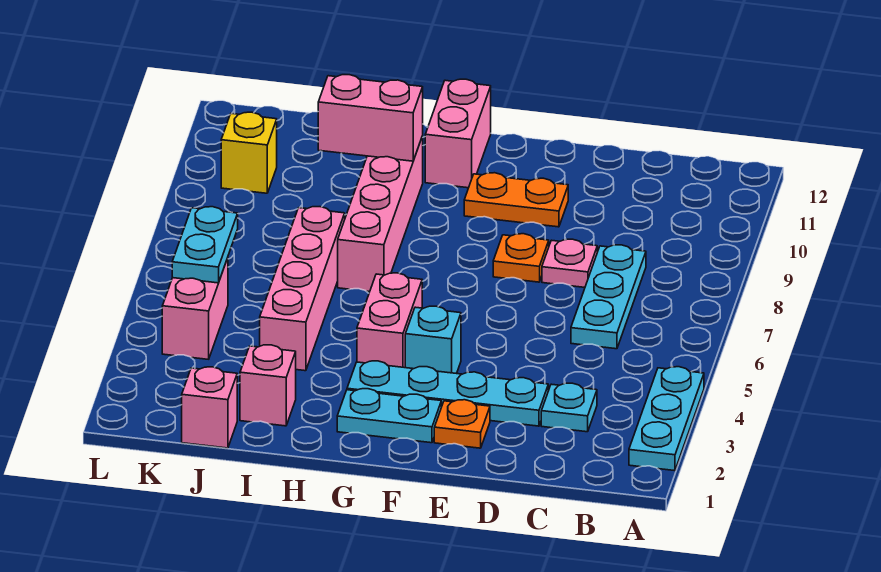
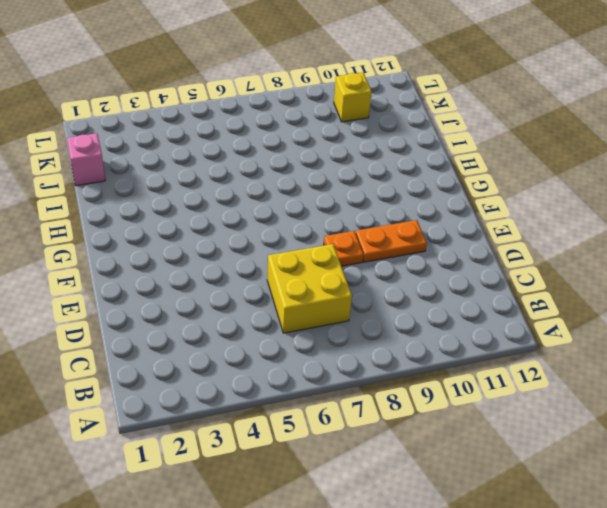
yellow 2x2 brick [267,244,352,333] -> cyan 1x3 plate [571,245,646,349]
orange 1x2 plate [356,220,427,262] -> orange 1x2 plate turned to [464,173,568,227]
none -> cyan 1x3 plate [629,367,704,471]
none -> cyan 1x1 plate [541,383,597,432]
none -> cyan 1x4 plate [347,361,548,426]

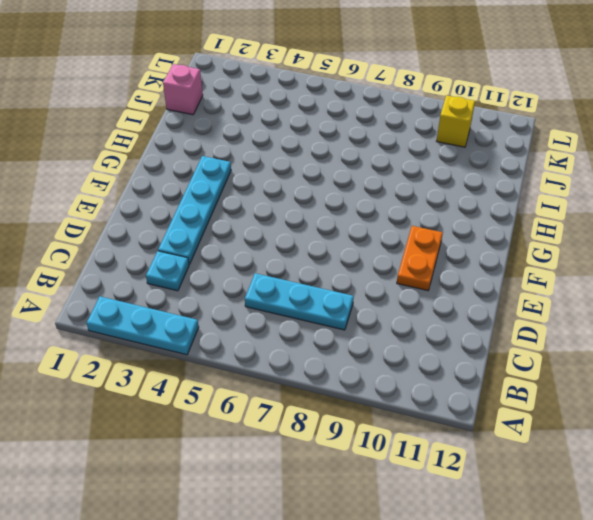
none -> pink 1x1 plate [542,239,597,287]
none -> orange 1x1 plate [434,400,490,448]
none -> orange 1x1 plate [493,234,549,282]

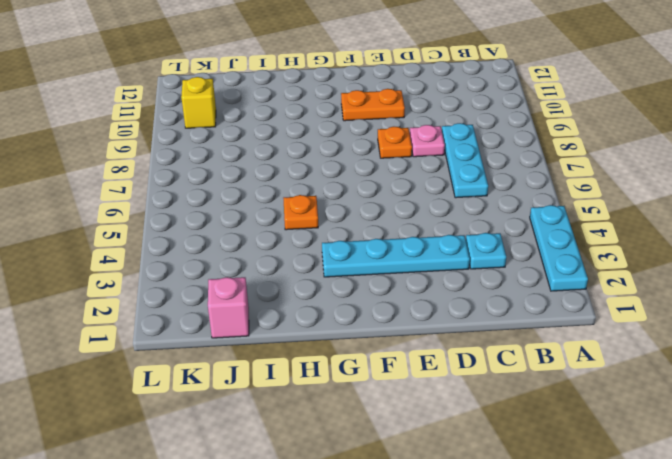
orange 1x1 plate [283,195,318,230] -> orange 1x1 plate moved to [434,400,490,448]
none -> cyan 1x2 plate [337,389,441,443]
none -> cyan 1x1 brick [405,306,461,373]
none -> pink 1x2 brick [357,273,422,368]

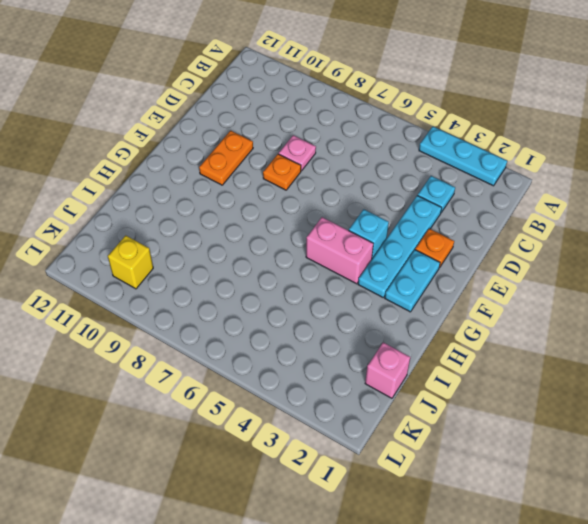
none -> cyan 1x3 plate [571,245,646,349]
none -> pink 1x2 brick [425,79,491,188]
none -> pink 1x4 brick [338,136,423,292]

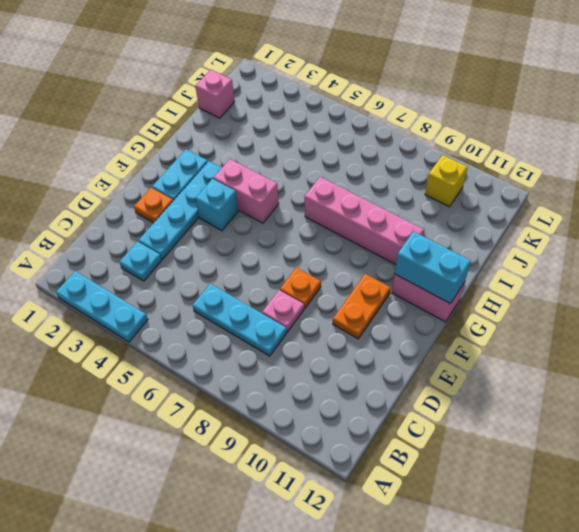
cyan 1x2 brick [395,231,471,304] -> none
none -> pink 1x1 brick [240,345,296,426]
none -> pink 1x4 brick [260,207,345,371]
none -> pink 1x2 brick [162,258,228,359]

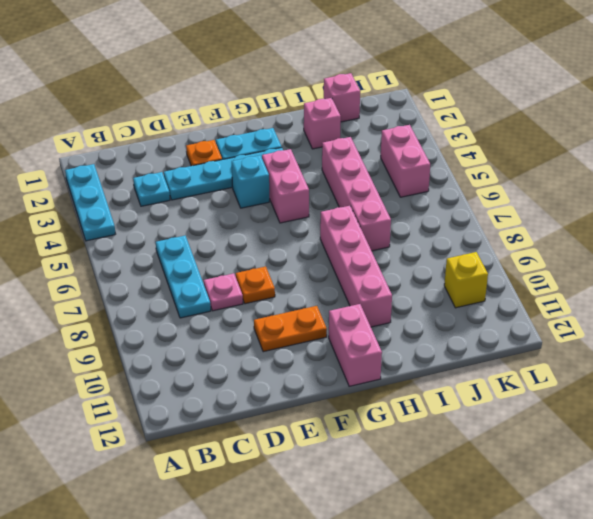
none -> pink 1x2 brick [318,75,423,161]
none -> cyan 1x2 plate [172,207,238,283]

